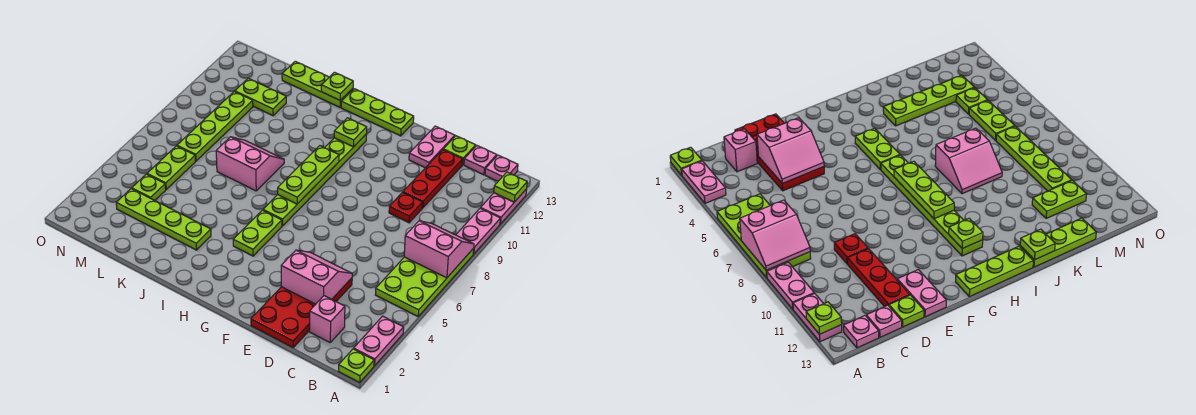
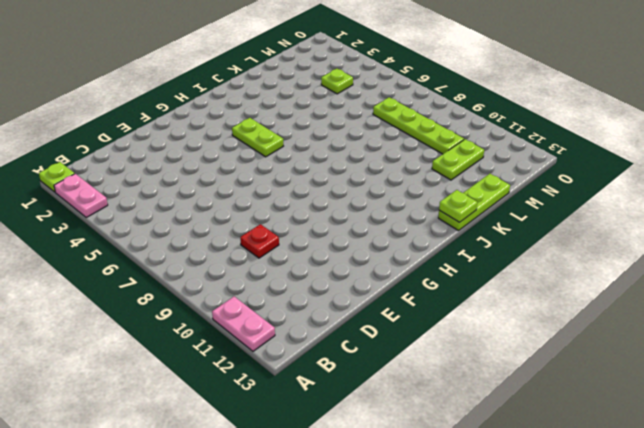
none -> lime 2x4 plate [375,248,474,316]
none -> pink 1x2 plate [456,208,501,254]
none -> pink 1x1 plate [485,155,518,181]

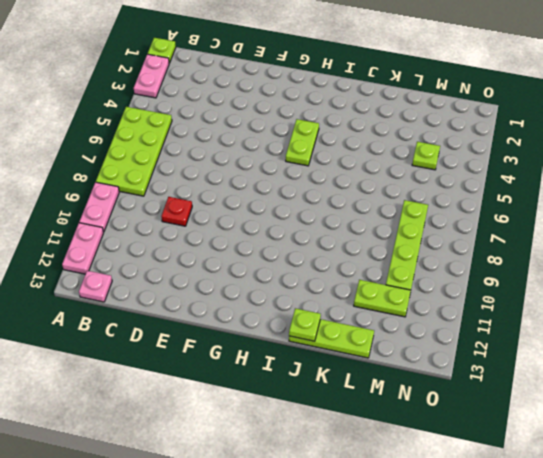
none -> pink 1x1 brick [309,296,345,342]
none -> pink 1x1 plate [464,146,497,175]
none -> red 2x4 plate [251,278,352,347]

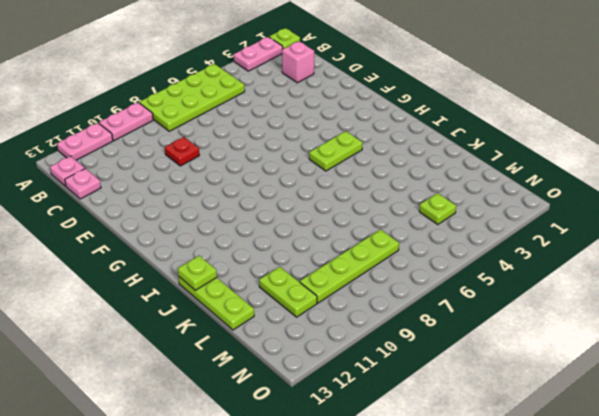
none -> red 2x4 plate [251,278,352,347]
none -> red 1x3 plate [403,150,463,208]
none -> lime 1x1 plate [443,136,476,165]

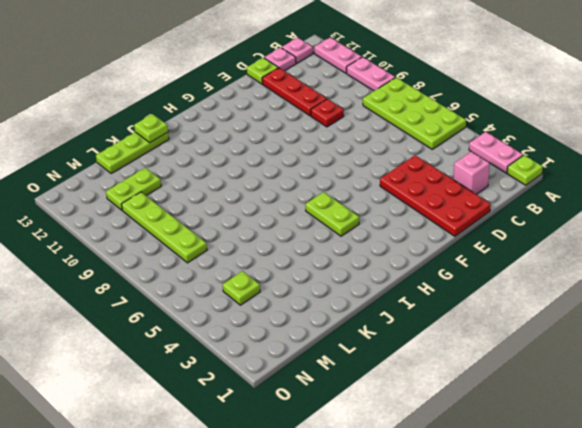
none -> pink 1x2 plate [409,126,455,168]
none -> lime 1x3 plate [341,89,414,136]
none -> lime 1x6 plate [263,134,367,226]

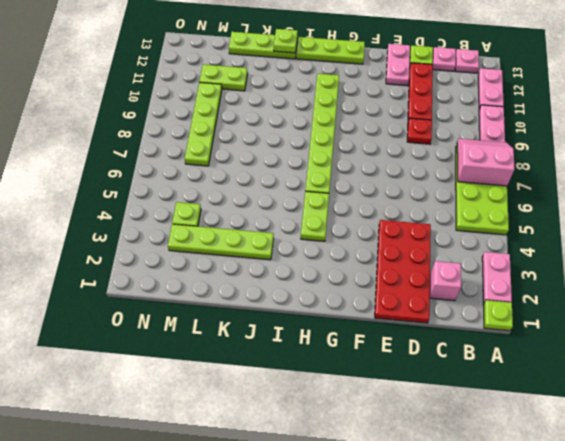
none -> pink 2x2 slope [216,137,284,191]
none -> lime 1x2 plate [147,146,195,189]
none -> lime 1x1 plate [494,172,527,202]

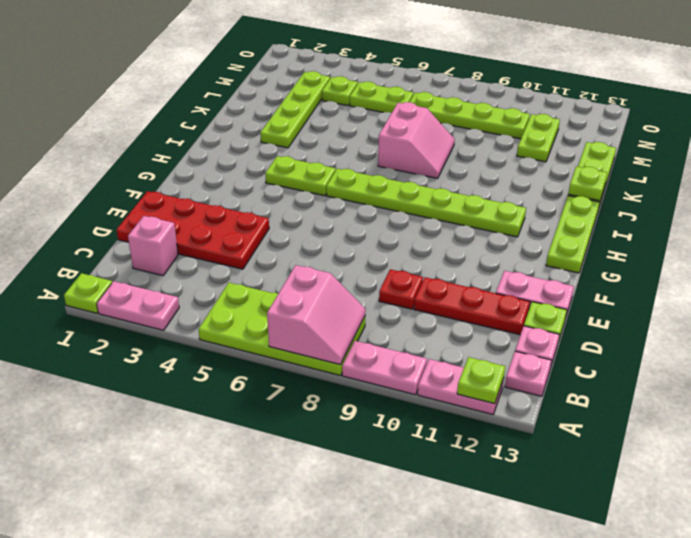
none -> pink 2x2 slope [281,250,352,304]
none -> lime 1x3 plate [278,146,339,204]
none -> lime 1x1 plate [334,118,367,147]

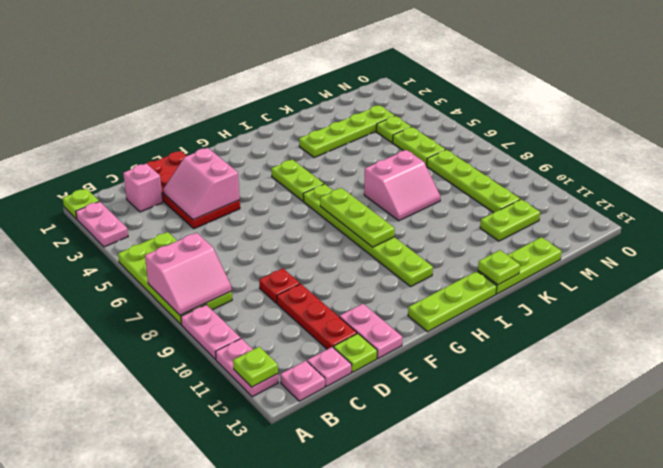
pink 2x2 slope [163,148,240,220] -> pink 2x2 slope turned to [281,250,352,304]
none -> lime 1x1 plate [334,118,367,147]

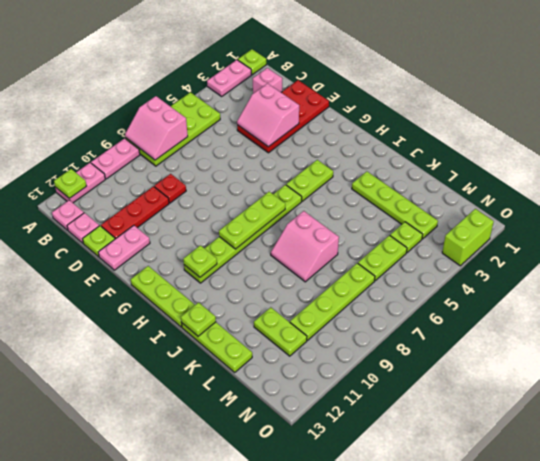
lime 1x2 brick [442,209,494,266] -> none

